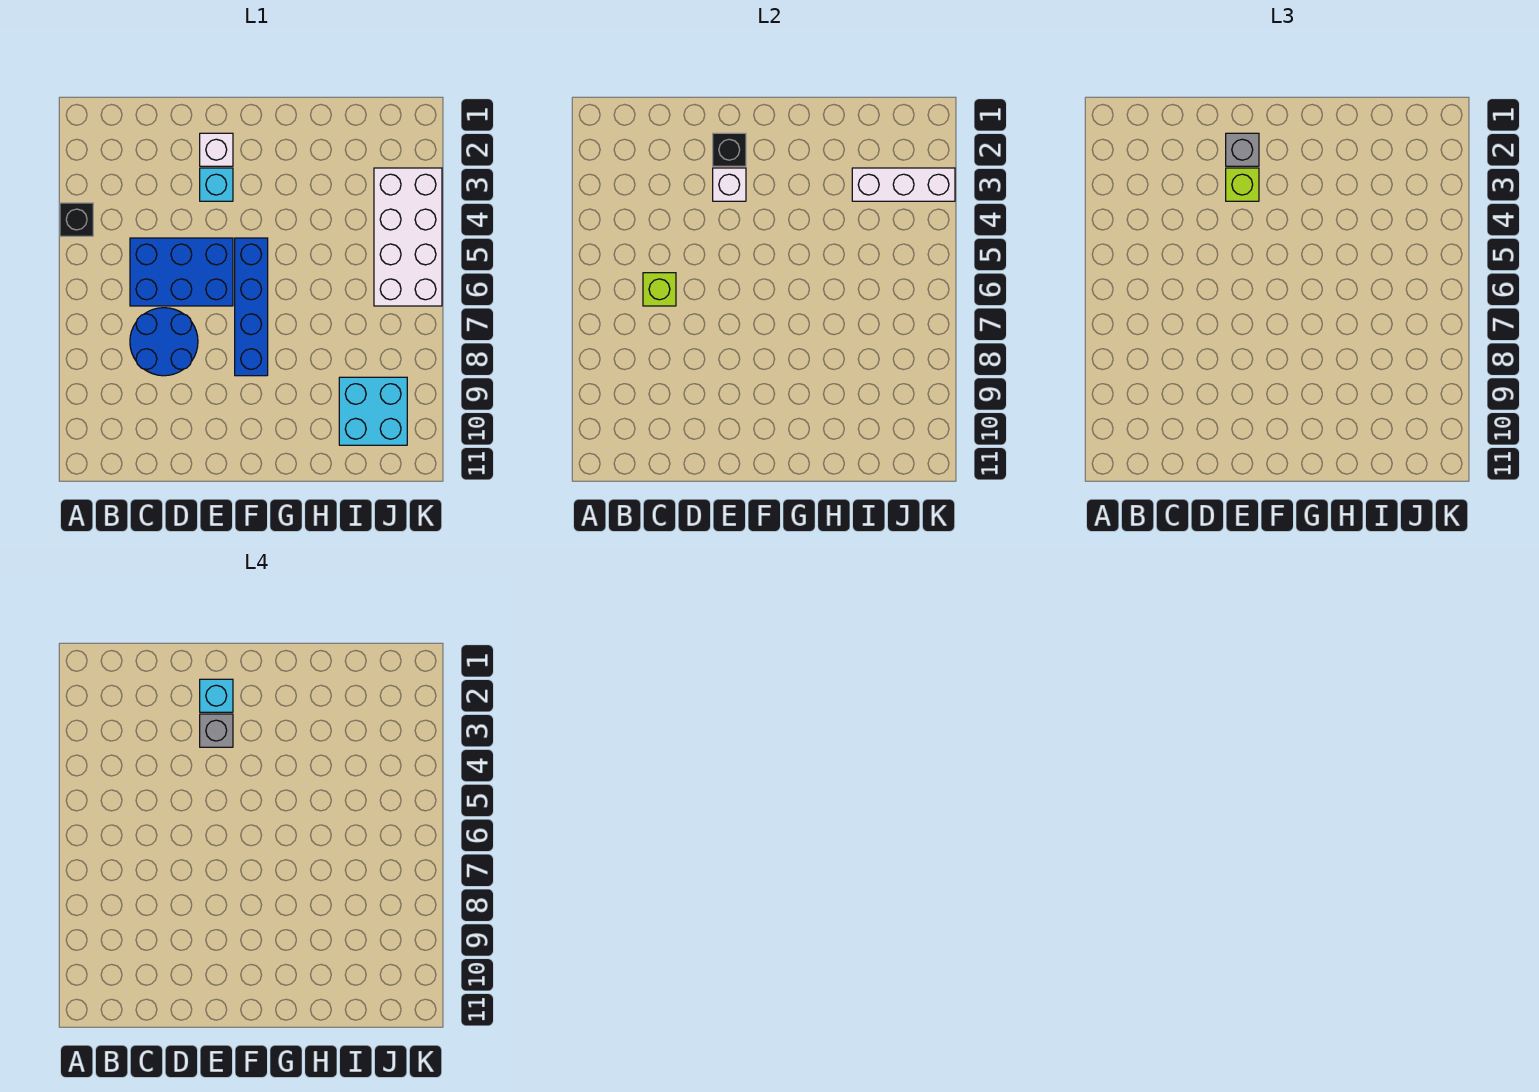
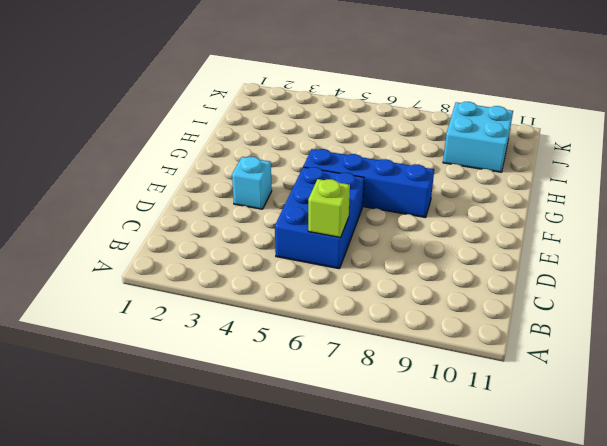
none -> black 1x1 brick [60,203,93,236]
none -> blue 2x2 round brick [130,308,198,376]
none -> white 1x1 brick [200,133,233,166]

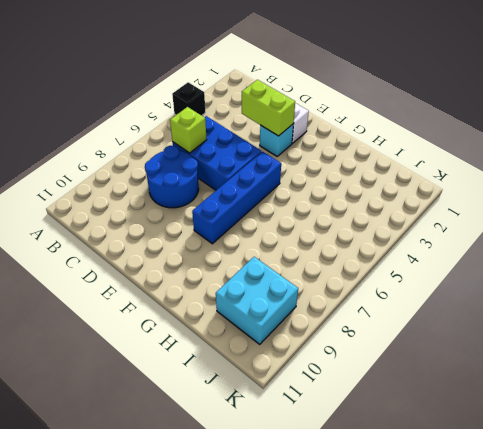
lime 1x2 brick [242,80,295,136] -> white 1x1 brick [713,168,746,201]
none -> white 2x4 brick [374,168,442,306]
none -> black 1x1 brick [713,133,746,166]
none -> white 1x3 brick [852,168,955,201]

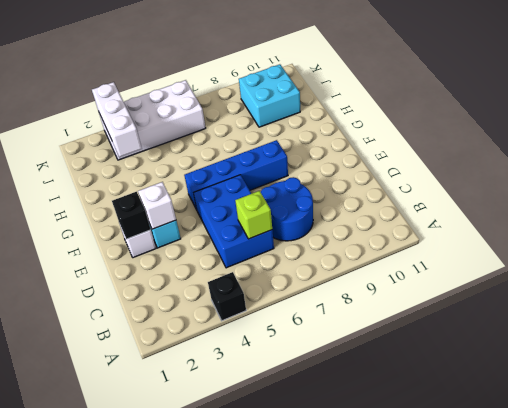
none -> grey 1x1 brick [1226,133,1259,166]
none -> lime 1x1 brick [1226,168,1259,201]
none -> cyan 1x1 brick [200,679,233,712]

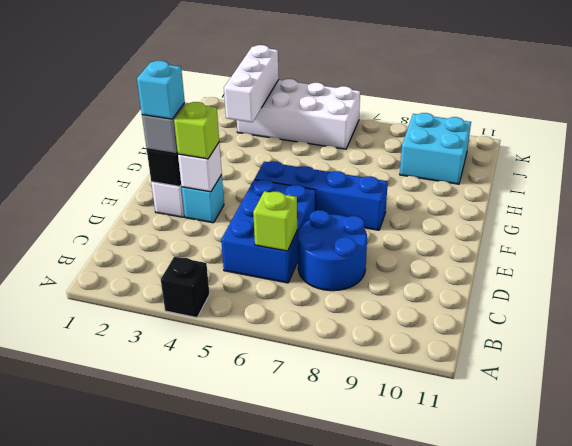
none -> grey 1x1 brick [200,714,233,747]

